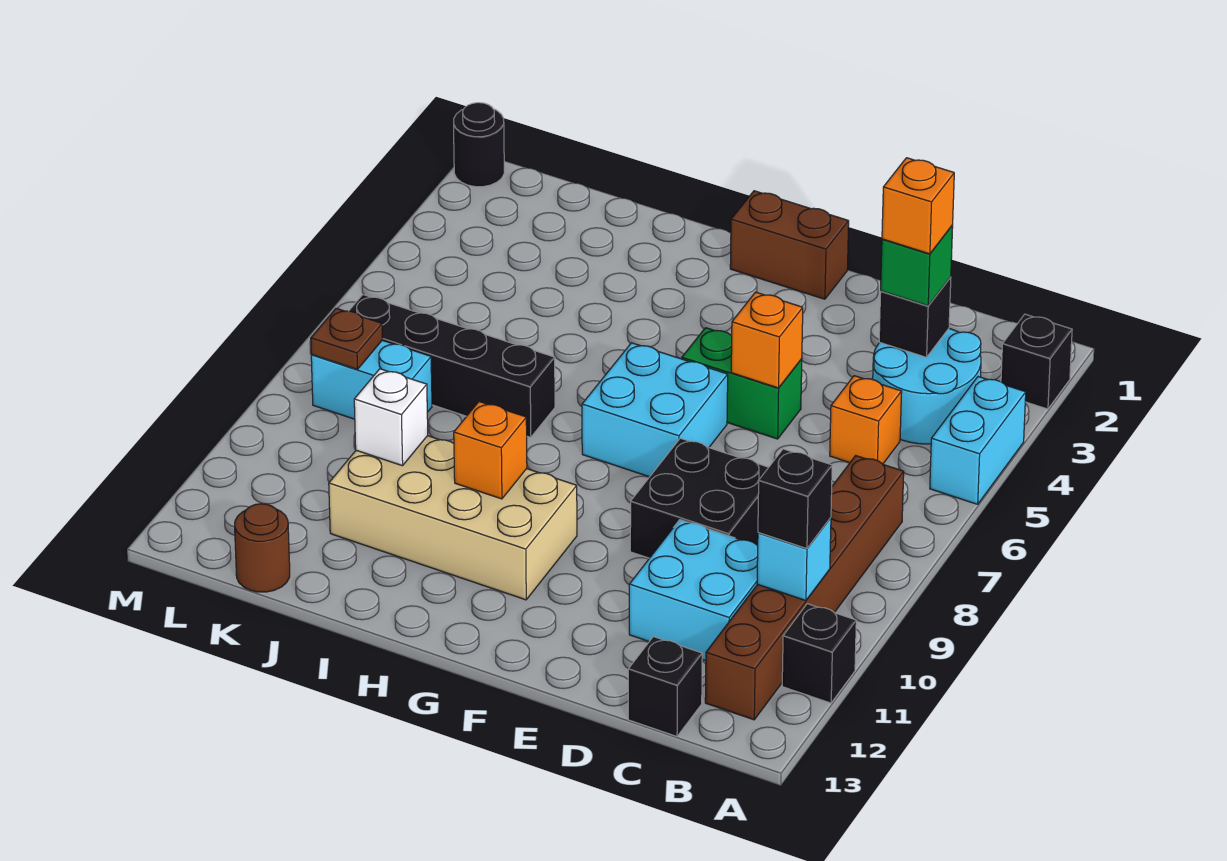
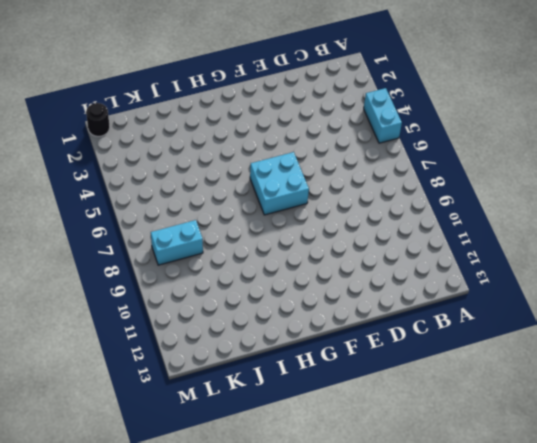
none -> black 1x1 brick [1001,314,1072,409]
none -> black 1x1 brick [782,604,856,703]
none -> cyan 2x2 round brick [873,329,981,444]

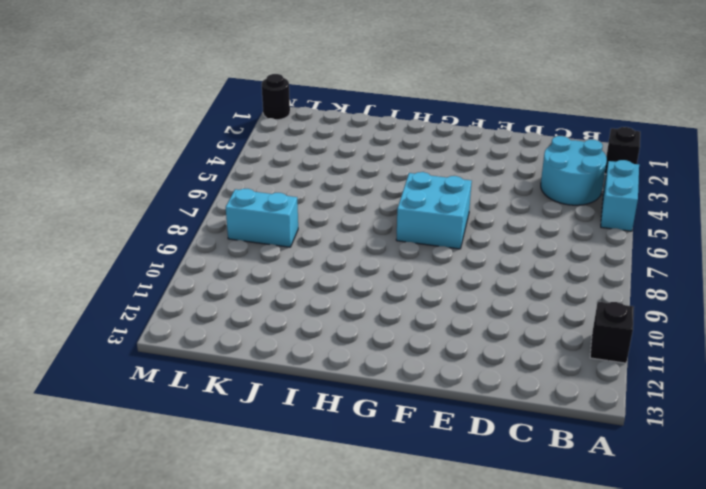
none -> brown 1x6 brick [705,456,904,720]
none -> orange 1x1 brick [830,376,902,464]
none -> cyan 2x2 brick [629,520,758,661]

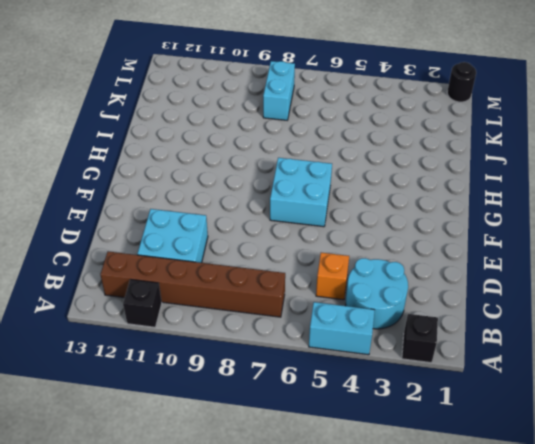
none -> black 1x1 brick [628,637,702,736]
none -> black 2x2 brick [630,438,769,558]
none -> green 1x2 brick [682,328,802,439]

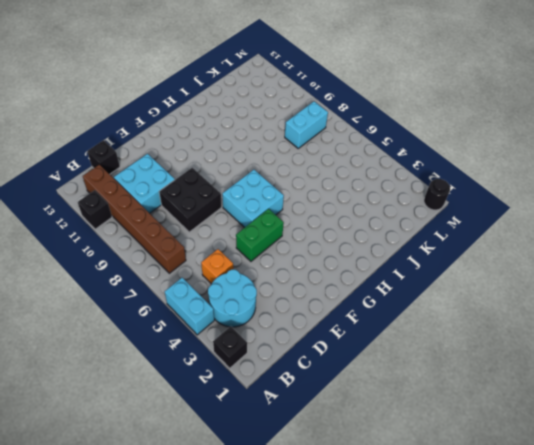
none -> brown 1x2 brick [730,191,849,299]
none -> tan 2x4 brick [329,436,577,600]
none -> black 1x4 brick [349,295,555,437]

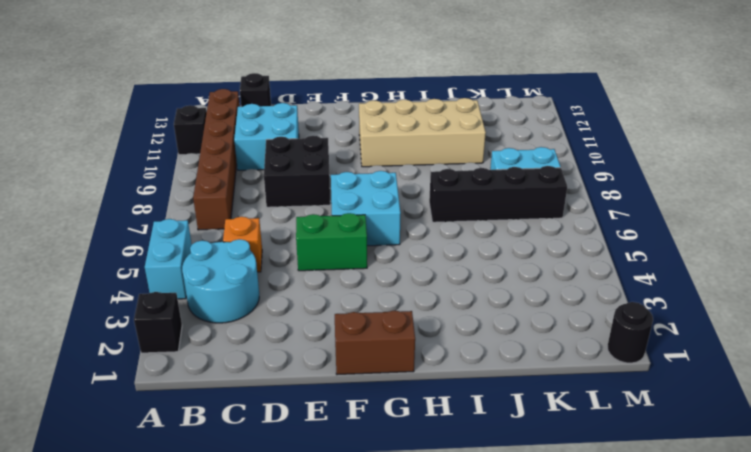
none -> brown 1x1 round brick [235,504,290,592]
none -> cyan 1x1 brick [757,518,831,601]
none -> black 1x1 brick [879,277,951,357]

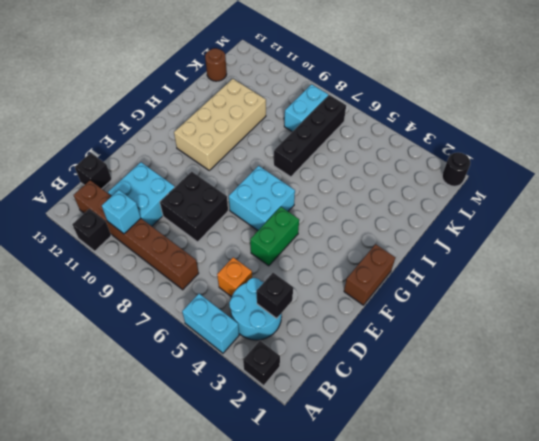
none -> orange 1x1 brick [731,292,803,388]
none -> orange 1x1 brick [454,402,527,499]
none -> white 1x1 brick [354,369,428,466]

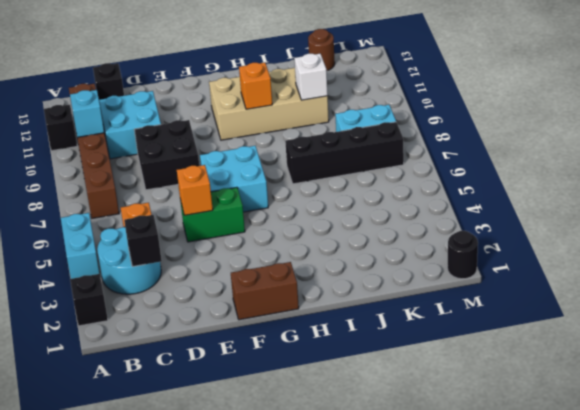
none -> brown 1x1 plate [311,308,383,369]
none -> black 1x1 brick [758,449,832,548]
none -> green 1x1 brick [881,225,953,306]

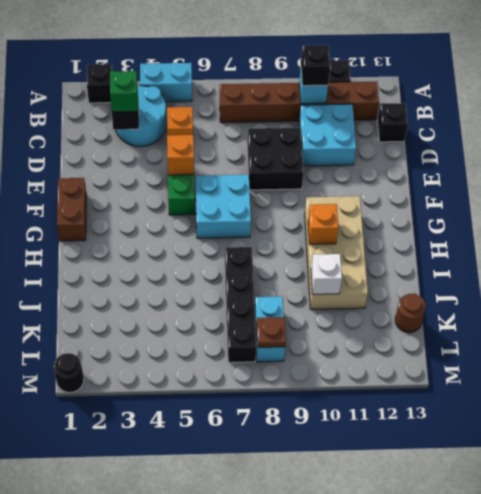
none -> orange 1x1 brick [882,158,954,254]

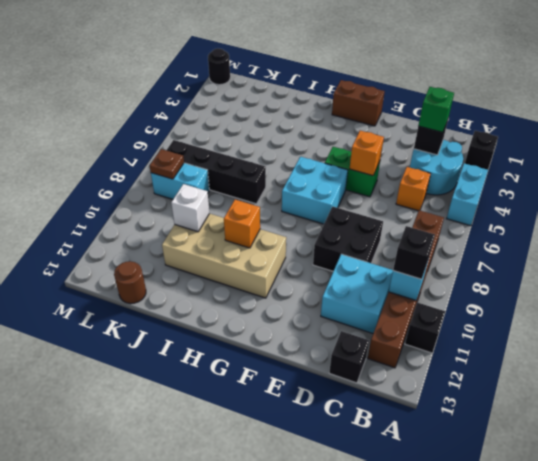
none -> orange 1x1 brick [882,158,954,254]

